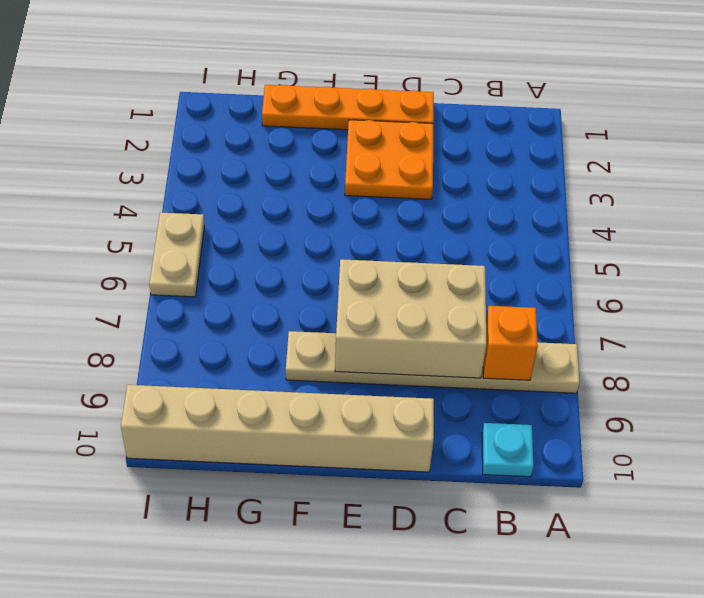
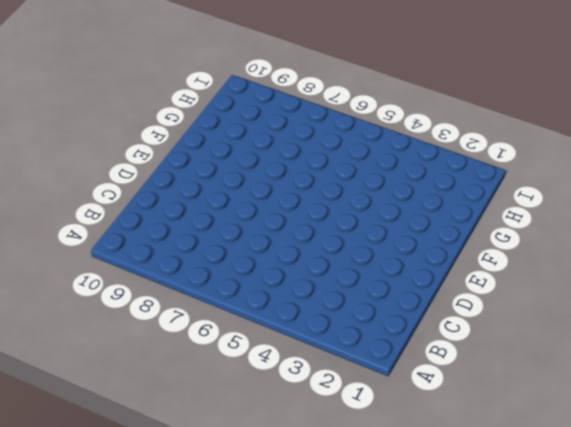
none -> tan 1x6 plate [286,331,580,393]
none -> cyan 1x1 plate [482,423,534,477]

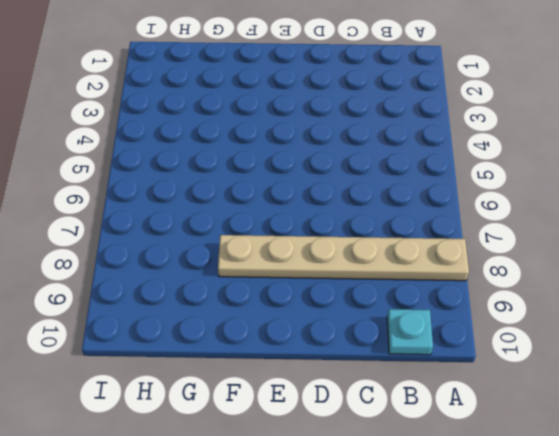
none -> orange 1x4 plate [262,85,434,130]
none -> orange 2x2 plate [345,120,433,199]

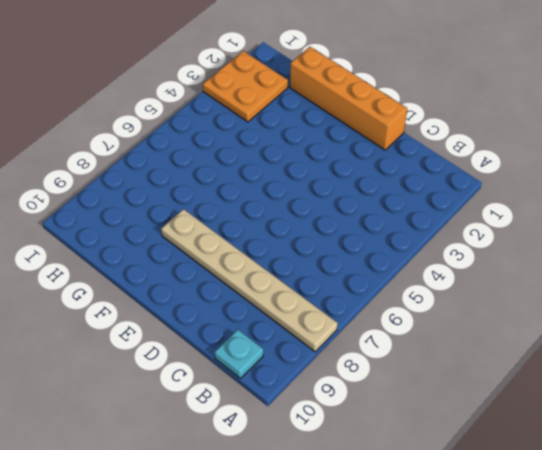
orange 1x4 brick [290,47,407,150] -> orange 1x4 plate [262,85,434,130]
orange 2x2 plate [203,51,288,122] -> orange 2x2 plate moved to [345,120,433,199]
none -> tan 1x6 brick [121,385,434,472]
none -> tan 1x2 plate [149,213,205,297]

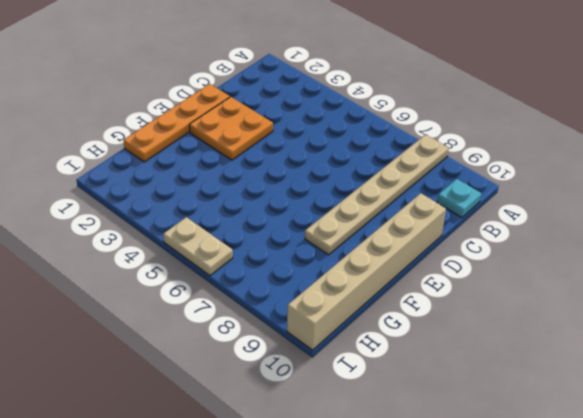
none -> orange 1x1 brick [483,306,538,380]
none -> tan 2x3 brick [335,259,487,378]

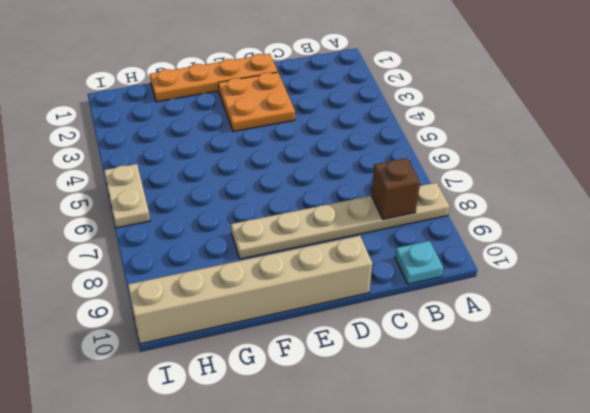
brown 1x1 brick [371,158,420,219] -> orange 1x1 brick [483,306,538,380]
none -> tan 2x3 brick [335,259,487,378]

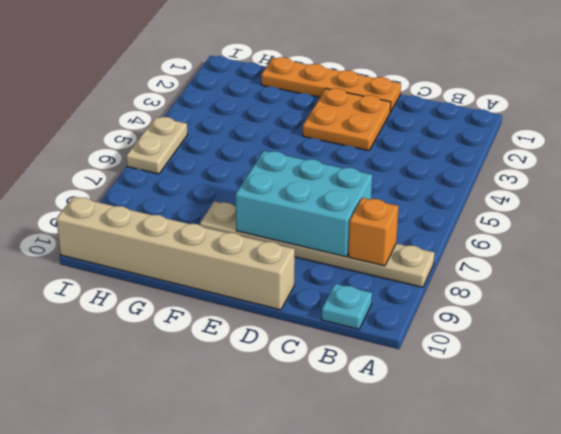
cyan 2x3 brick [235,151,372,257] -> tan 2x3 brick [335,259,487,378]

